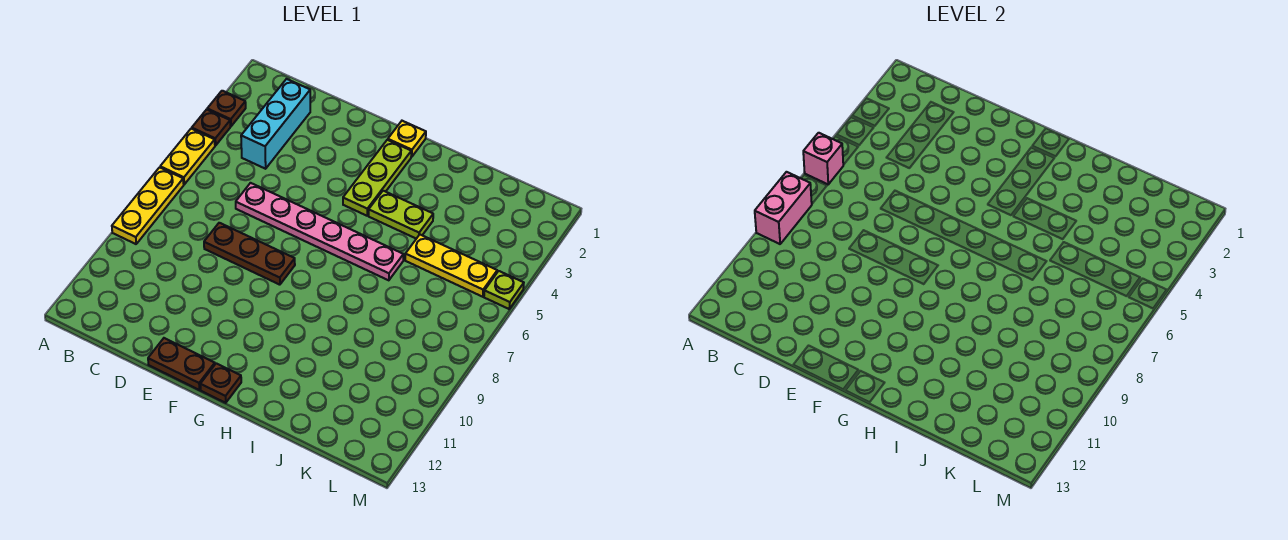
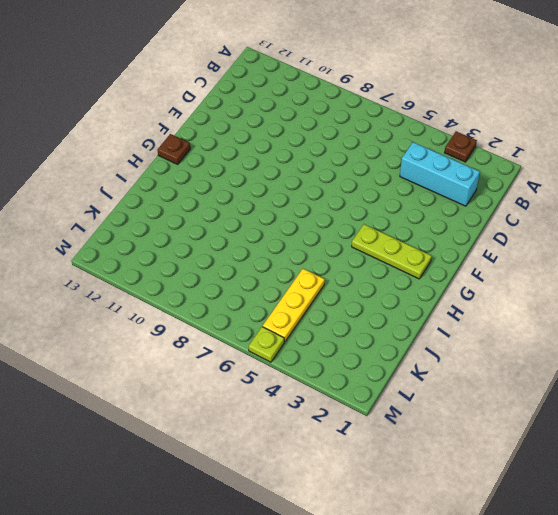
none -> brown 1x1 plate [192,109,230,146]
none -> yellow 1x2 plate [160,129,215,184]
none -> yellow 1x3 plate [112,167,184,244]

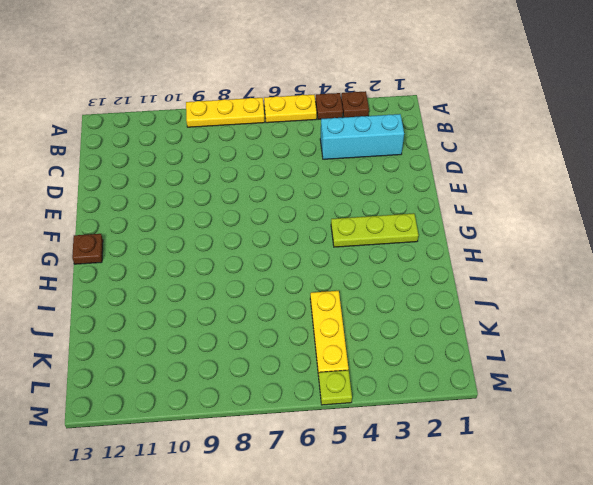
none -> pink 1x6 plate [236,183,403,280]
none -> brown 1x3 plate [204,223,295,285]
none -> brown 1x2 plate [148,338,215,390]

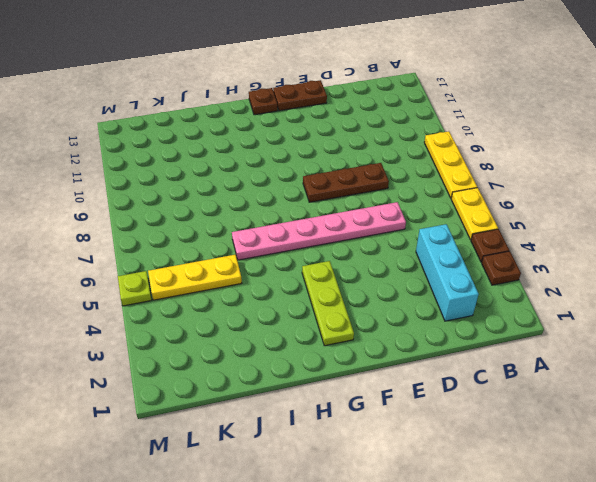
none -> yellow 1x1 plate [388,121,426,157]
none -> lime 1x2 plate [369,191,433,239]
none -> pink 1x1 brick [803,133,843,184]

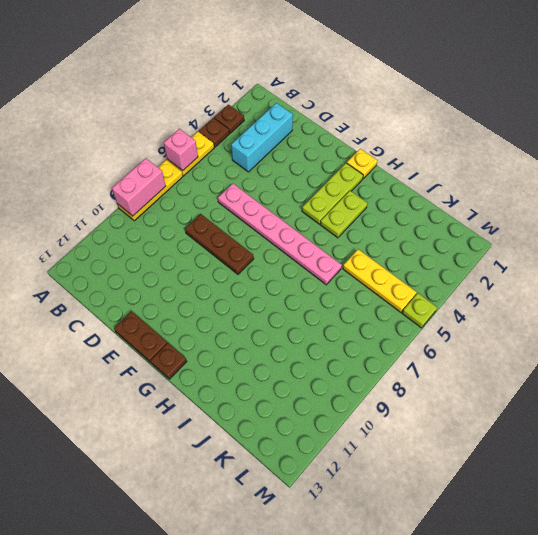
lime 1x2 plate [320,191,368,238] -> lime 1x2 plate turned to [369,191,433,239]

